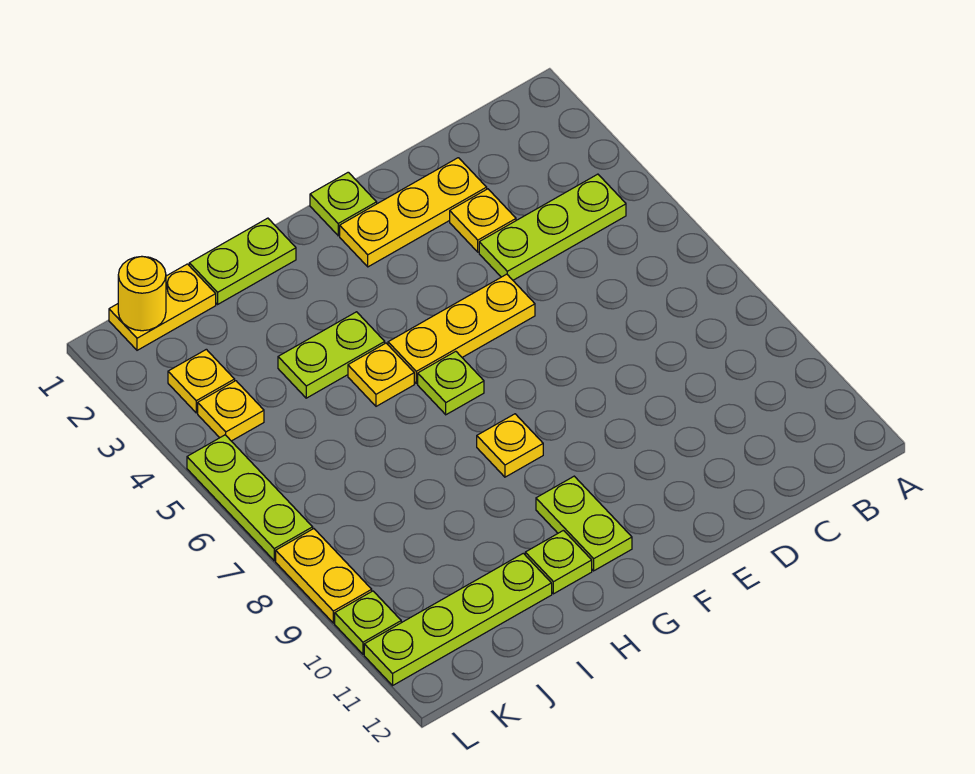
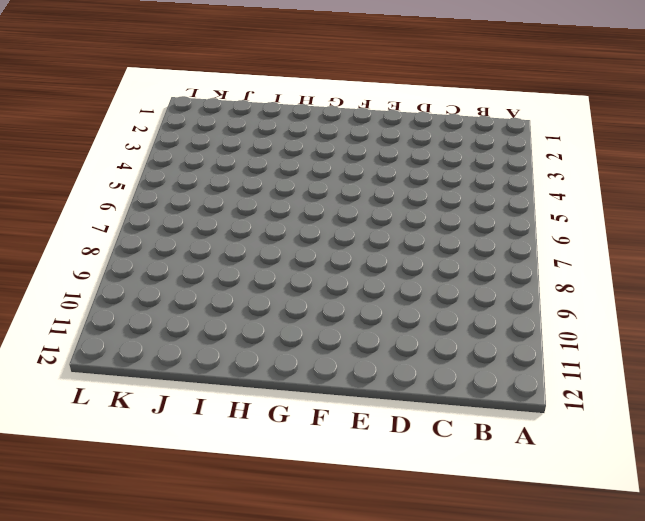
none -> lime 1x3 plate [479,174,626,280]
none -> yellow 1x3 plate [340,158,487,267]
none -> yellow 1x1 plate [450,189,516,252]

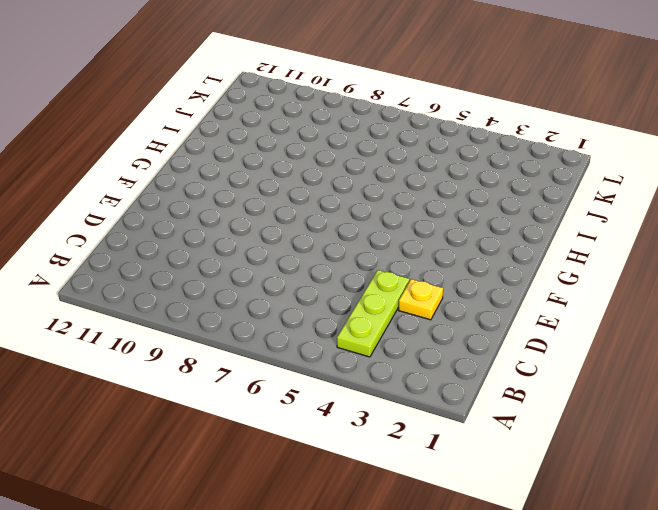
none -> yellow 1x3 plate [340,158,487,267]
none -> yellow 1x3 plate [388,274,535,383]
none -> lime 1x1 plate [310,172,377,236]

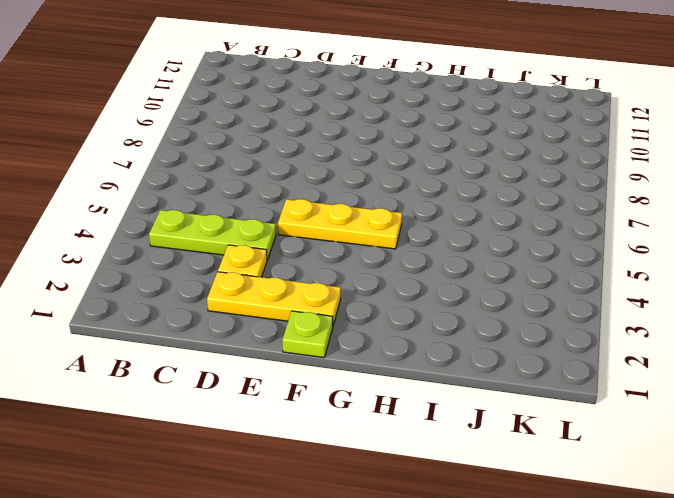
none -> lime 1x1 plate [418,351,484,415]
none -> yellow 1x1 plate [477,414,543,477]
none -> lime 1x2 plate [536,476,632,571]

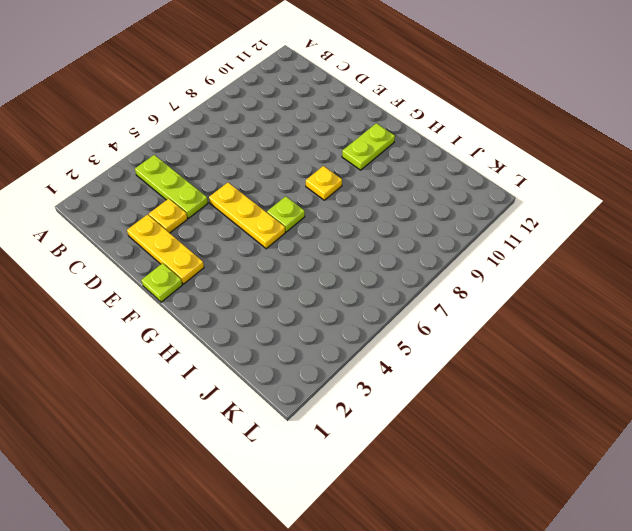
none -> lime 1x2 plate [189,218,296,304]
none -> lime 1x2 plate [278,312,385,398]
none -> yellow 1x1 plate [348,343,414,406]

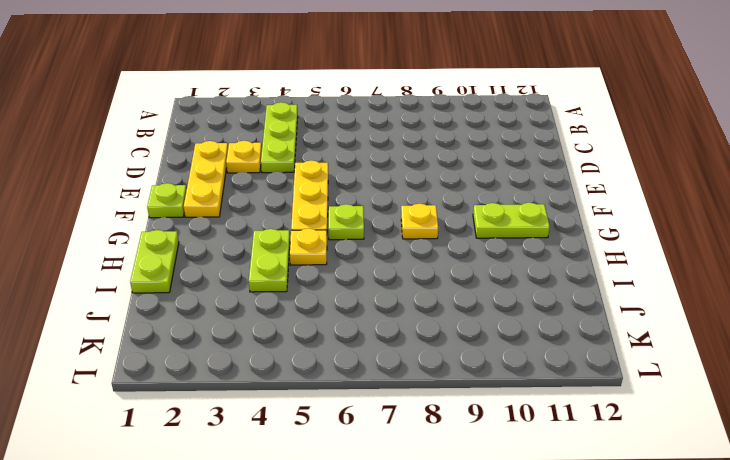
none -> lime 1x1 plate [525,530,592,594]
none -> lime 1x4 plate [364,553,552,685]
none -> yellow 1x2 plate [109,264,216,350]

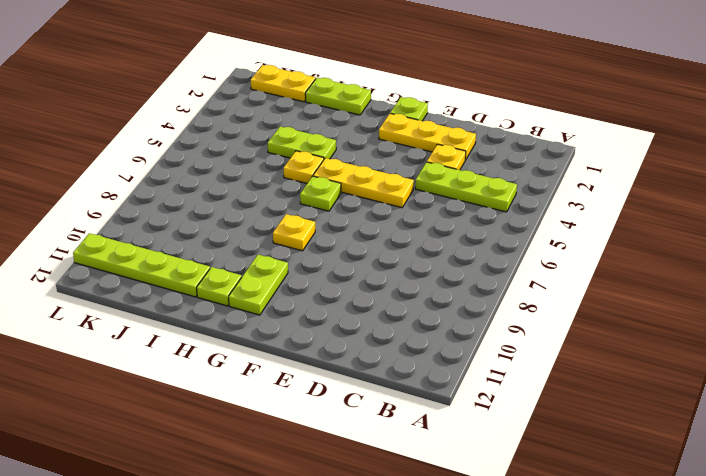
none -> yellow 1x1 plate [168,349,235,413]
none -> yellow 1x1 plate [198,381,264,441]
none -> lime 1x3 plate [187,435,313,561]

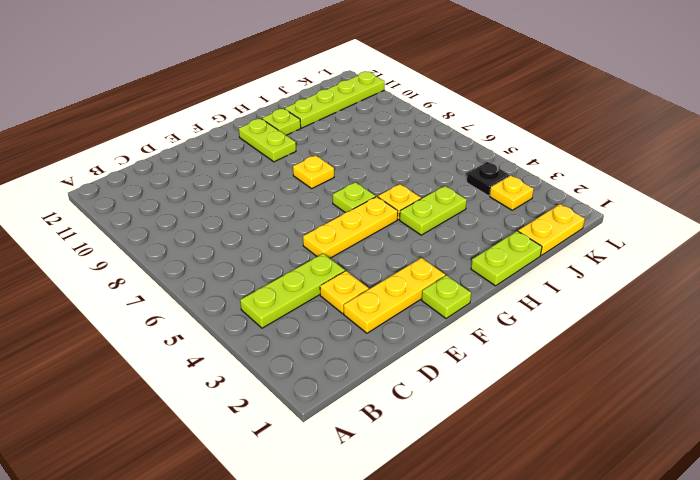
black 1x1 plate [467,162,510,196] -> yellow 1x1 plate [198,381,264,441]
none -> lime 1x3 plate [187,435,313,561]
none -> yellow 1x2 plate [276,529,372,623]
none -> lime 1x1 plate [335,591,401,654]

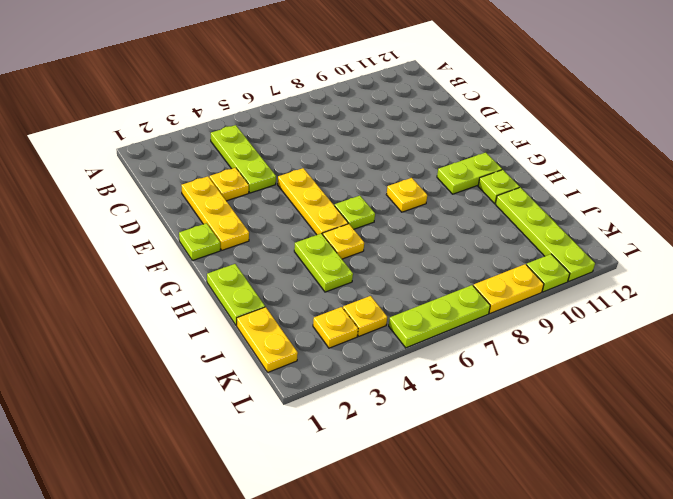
none -> yellow 1x1 round brick [118,257,166,331]

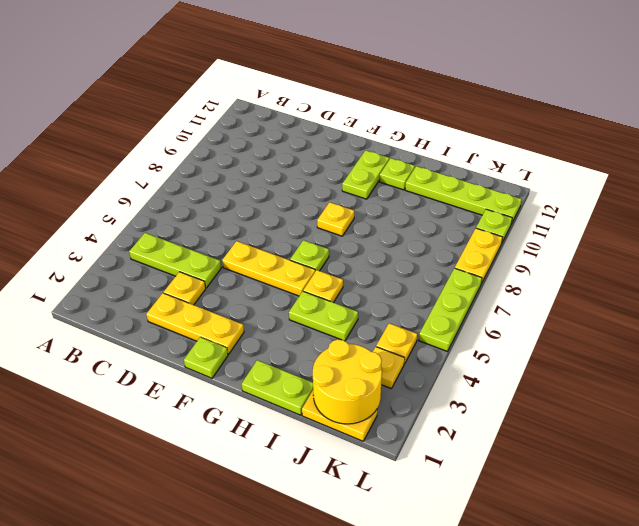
yellow 2x2 round brick [313,340,382,424] -> yellow 1x1 round brick [118,257,166,331]

